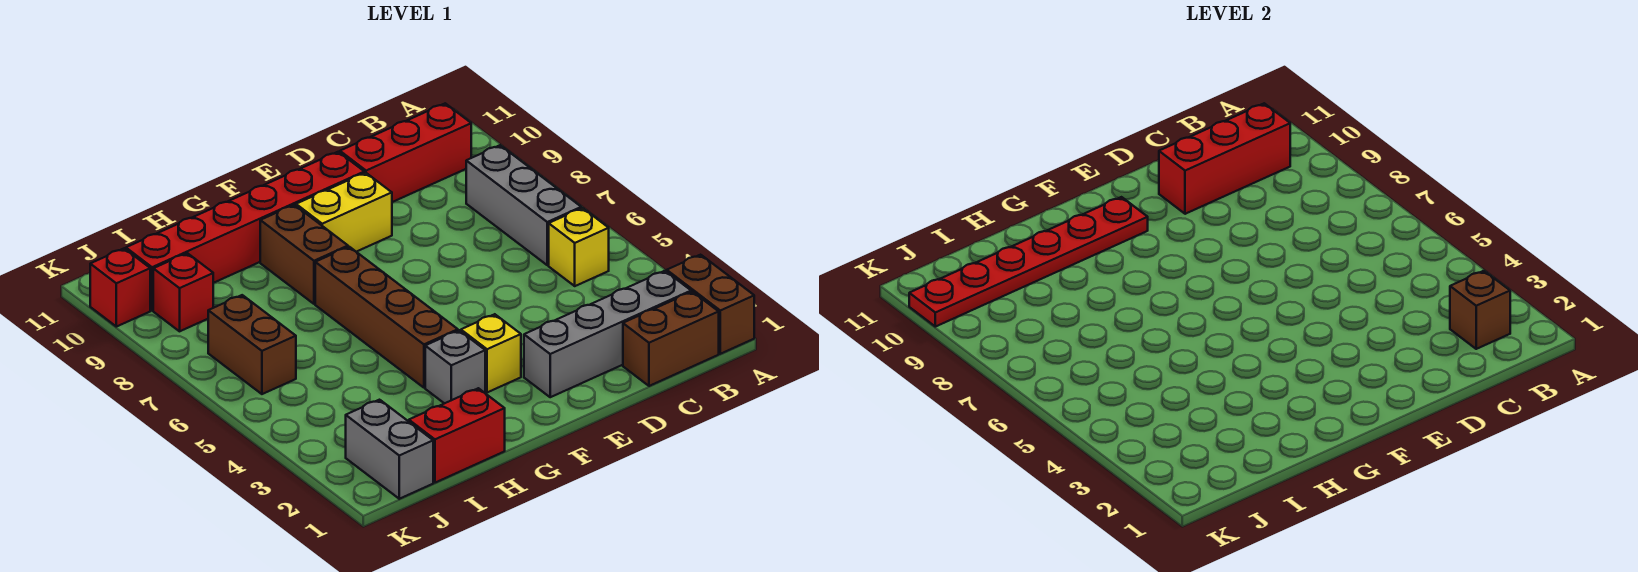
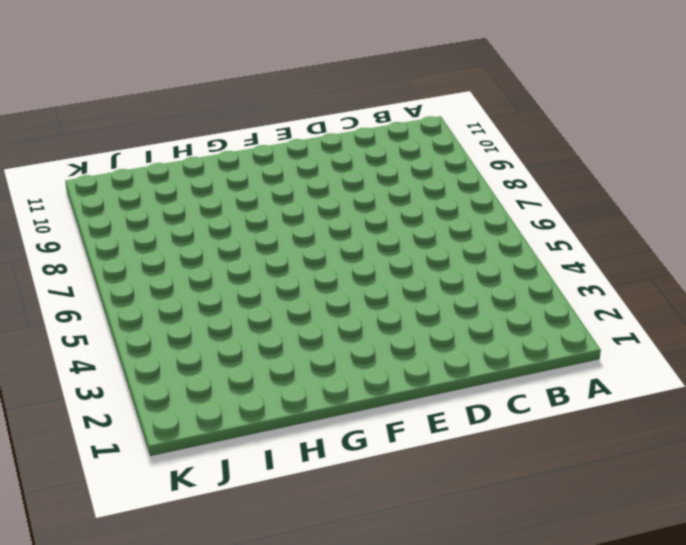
none -> brown 1x2 brick [667,255,754,354]
none -> brown 1x2 brick [623,292,719,386]
none -> grey 1x4 brick [524,271,691,397]

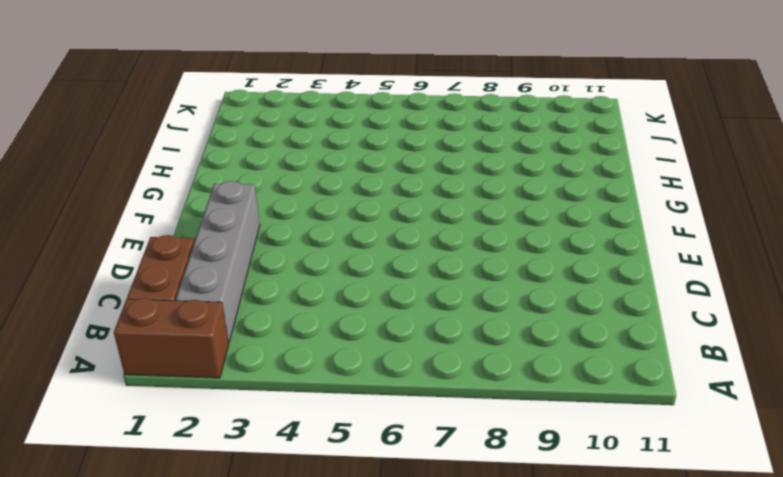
none -> yellow 1x1 brick [549,208,609,286]
none -> grey 1x3 brick [466,145,581,265]
none -> red 1x3 brick [340,103,471,202]

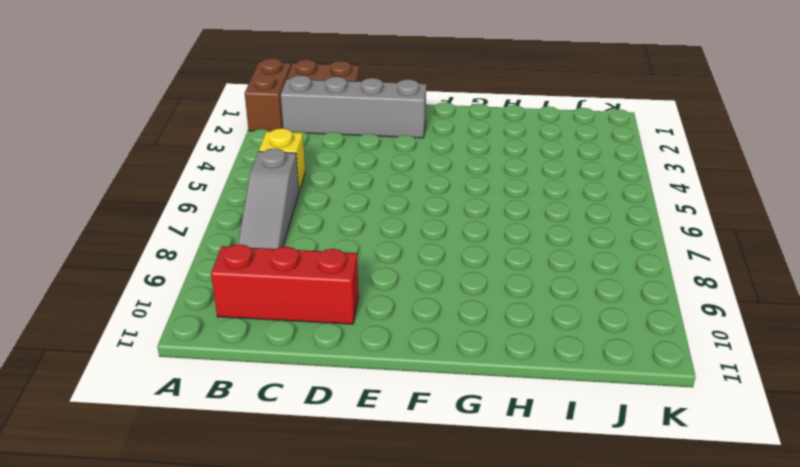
grey 1x3 slope [238,148,299,249] -> grey 1x3 brick [466,145,581,265]
none -> yellow 1x2 brick [296,173,392,252]
none -> red 1x6 brick [126,152,364,310]
none -> yellow 1x1 brick [461,314,521,392]

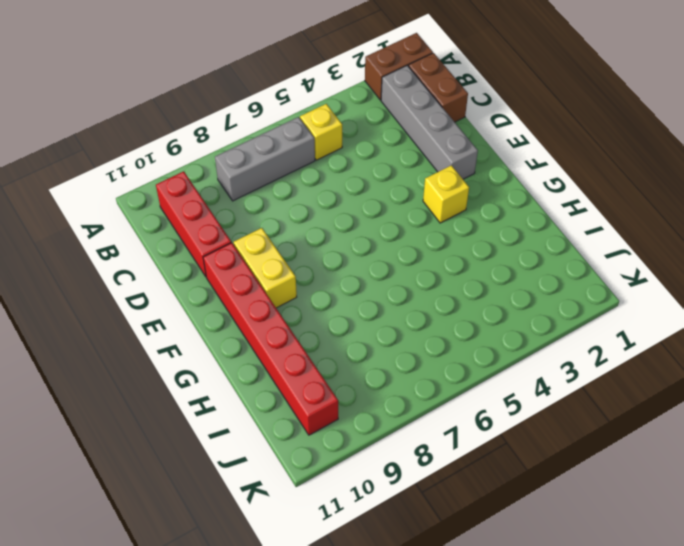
none -> grey 1x1 brick [425,330,485,404]
none -> brown 1x4 brick [315,247,458,388]
none -> brown 1x2 brick [260,205,348,304]

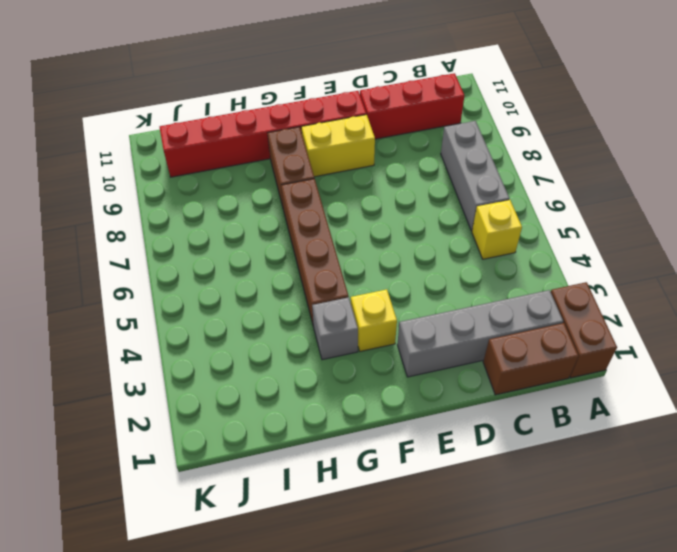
none -> red 1x2 brick [409,388,505,483]
none -> grey 1x2 brick [346,400,433,499]
none -> brown 1x2 brick [208,295,296,394]

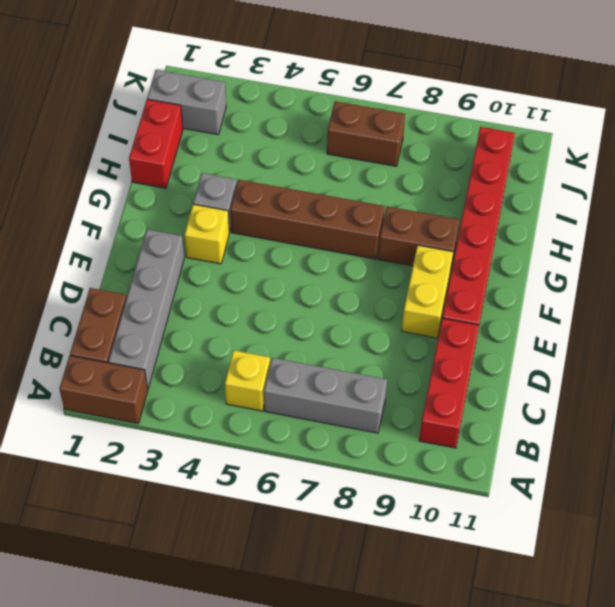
none -> red 1x1 brick [153,253,213,331]
none -> red 1x1 brick [90,248,150,327]
none -> brown 1x1 brick [1450,271,1510,349]

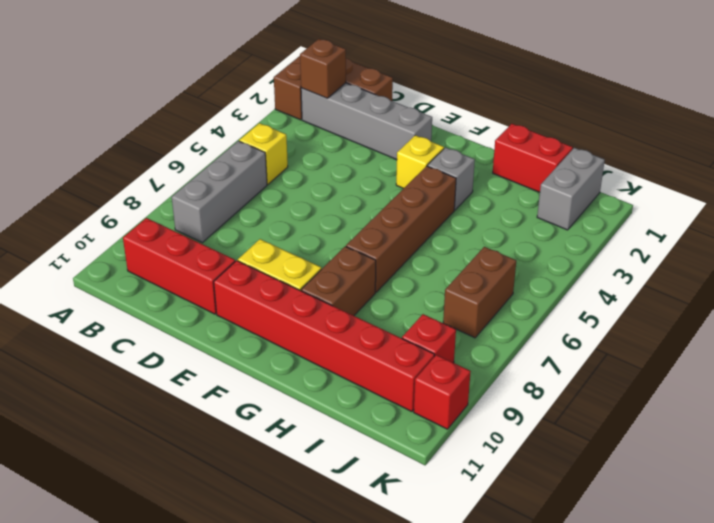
none -> red 1x3 brick [1159,103,1290,214]
none -> red 1x6 plate [909,197,1148,327]

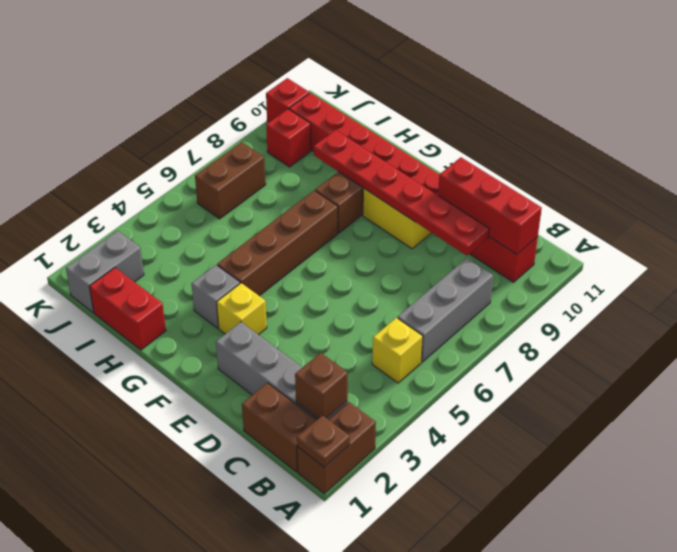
brown 1x1 plate [297,415,350,467] -> none
red 1x6 plate [314,130,489,256] -> red 1x6 plate moved to [909,197,1148,327]

